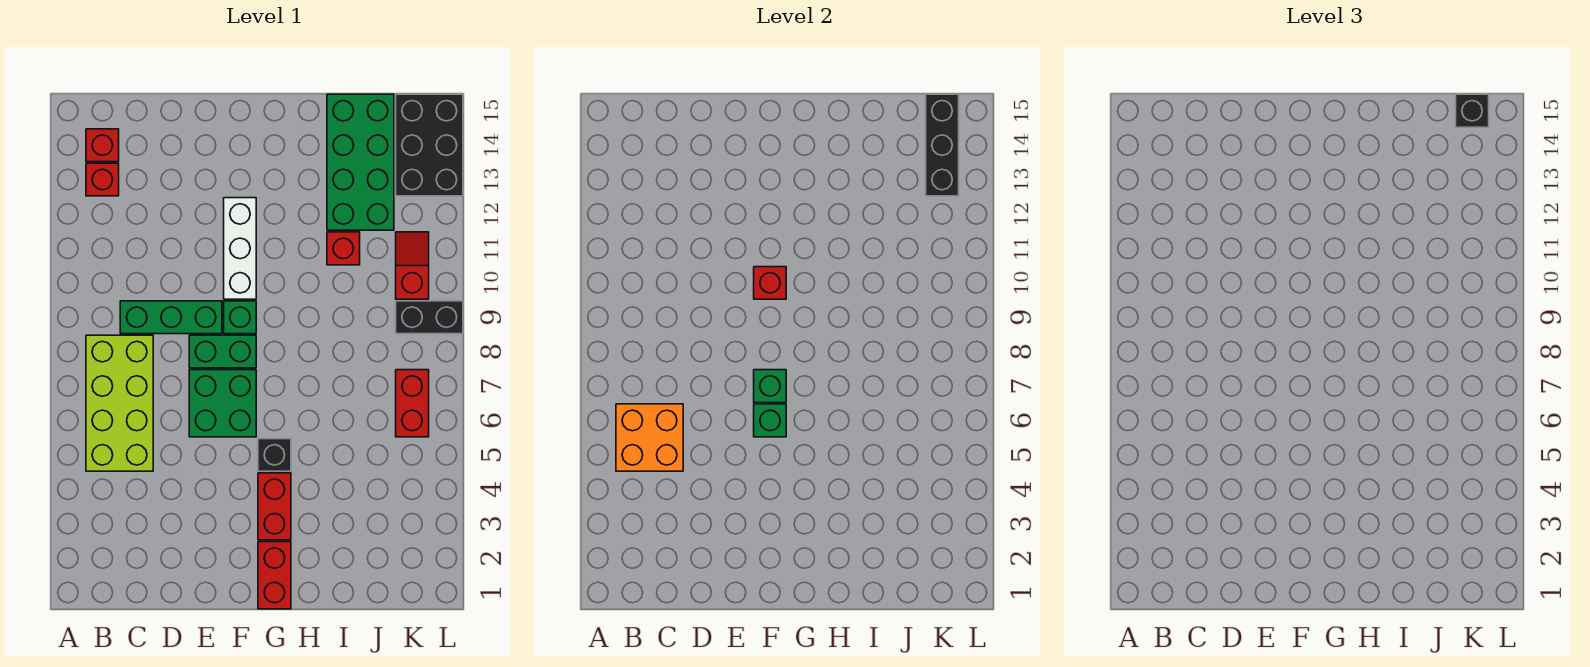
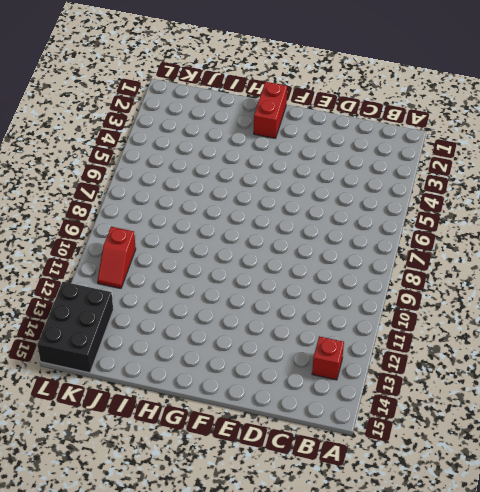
none -> lime 2x4 brick [86,335,153,471]
none -> red 1x1 brick [86,129,119,162]
none -> green 1x3 brick [120,301,222,334]

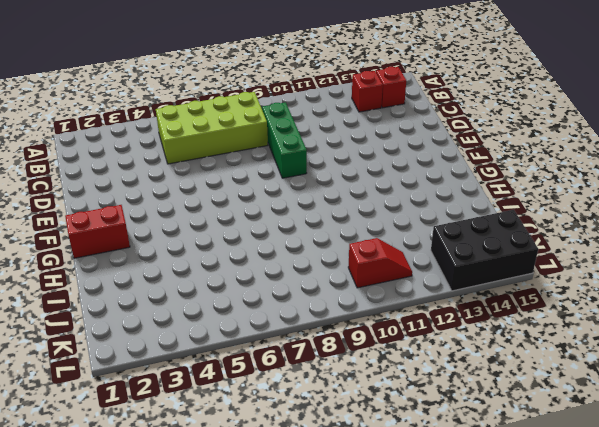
none -> green 2x2 brick [189,370,256,437]
none -> green 1x2 brick [189,335,256,368]
none -> green 1x1 brick [224,301,256,334]

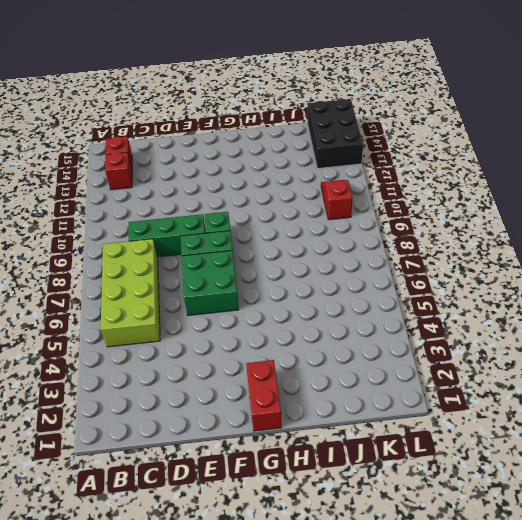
none -> white 1x3 brick [224,198,256,299]
none -> red 1x2 brick [258,473,291,540]
none -> black 1x1 brick [258,439,291,471]

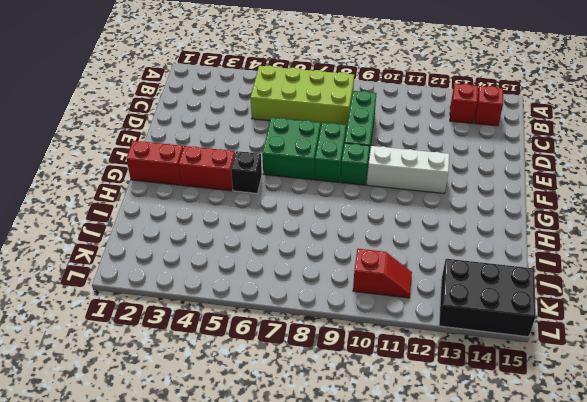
none -> red 1x1 brick [327,232,360,265]
none -> green 2x4 brick [327,94,394,230]
none -> red 1x2 brick [396,370,429,437]

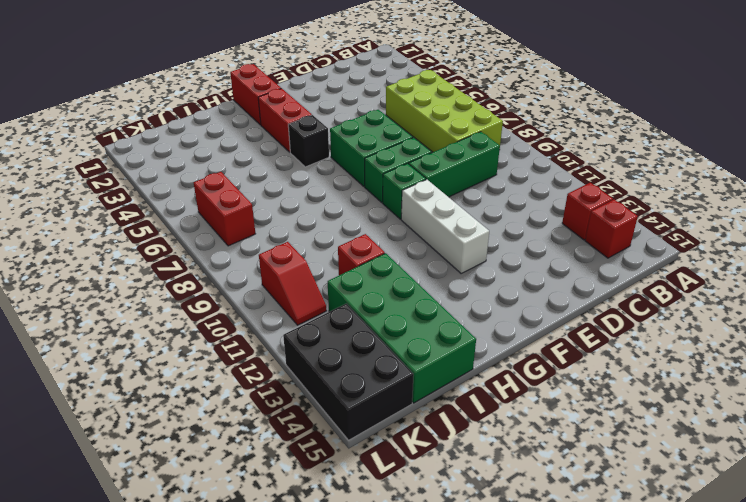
none -> black 1x2 brick [396,301,463,334]
none -> orange 2x2 brick [616,404,683,471]
none -> green 1x1 brick [754,404,786,437]

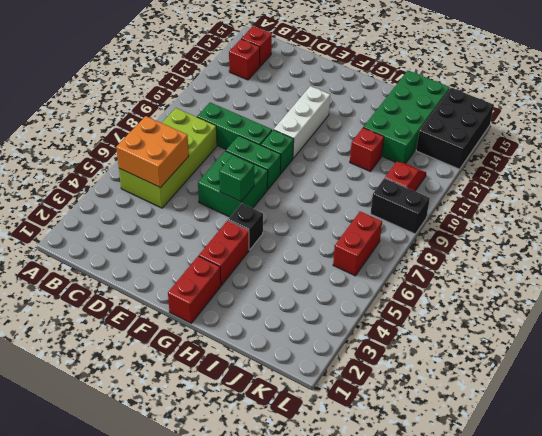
none -> green 1x1 brick [754,370,786,403]
none -> red 1x1 brick [754,267,786,299]
none -> black 1x3 brick [926,94,959,196]

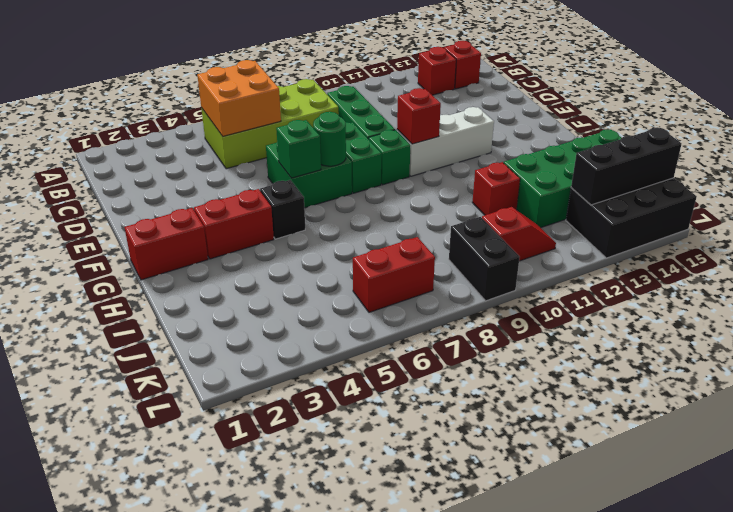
green 1x1 round brick [313,112,346,166] -> green 1x1 brick [754,370,786,403]
none -> black 1x1 brick [1456,94,1489,127]

